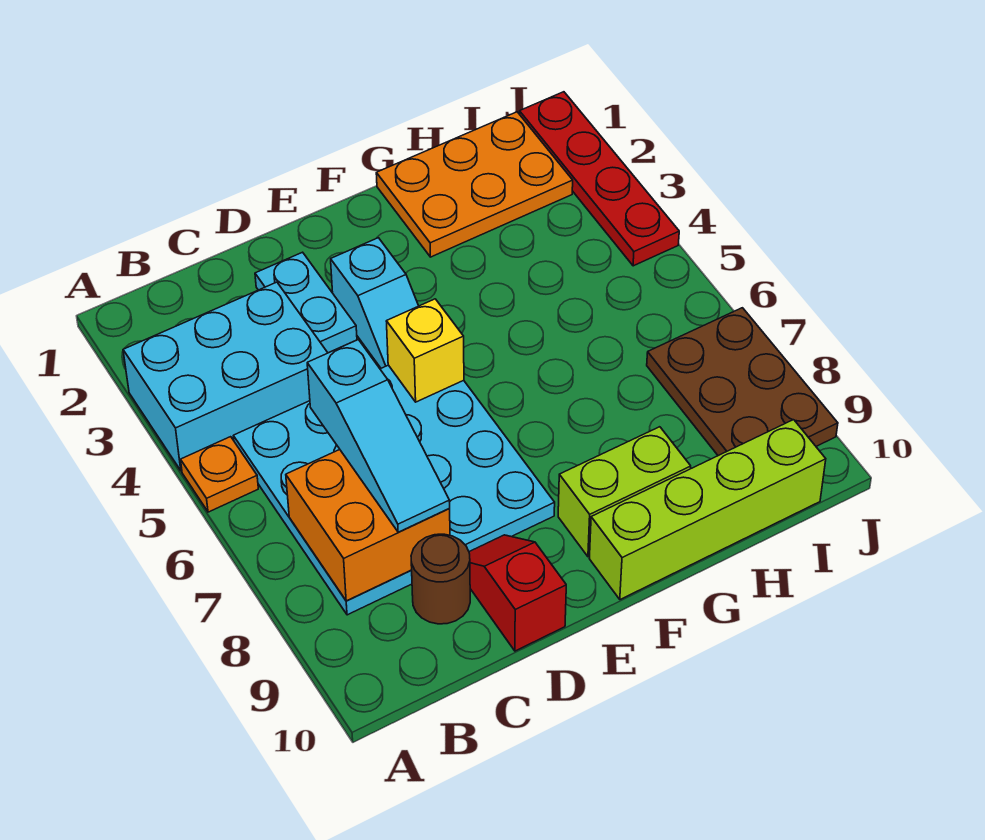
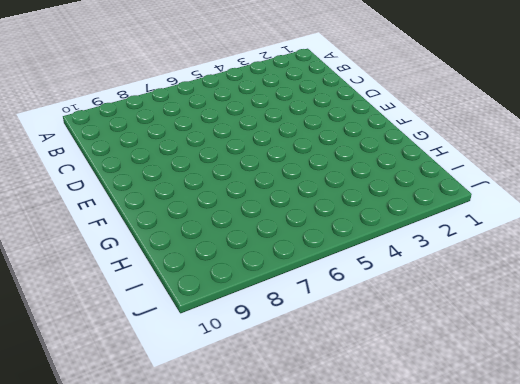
none -> cyan 2x3 brick [123,282,328,471]
none -> orange 1x1 plate [181,437,258,512]
none -> cyan 4x4 plate [233,365,555,615]

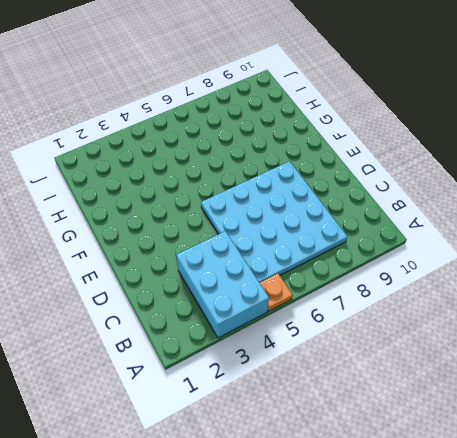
none -> brown 1x1 round brick [411,534,470,624]
none -> cyan 1x2 plate [255,252,357,353]
none -> red 1x2 slope [469,535,566,651]

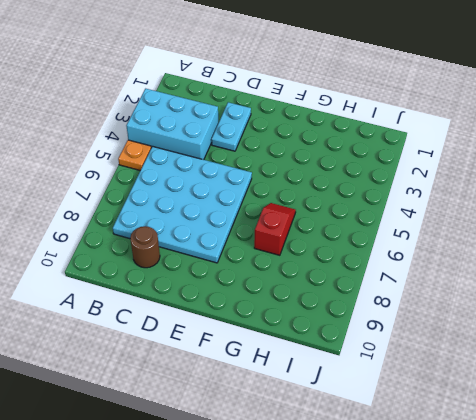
red 1x2 slope [254,203,296,255] -> red 1x2 slope moved to [469,535,566,651]
none -> cyan 1x2 slope [331,238,418,368]
none -> lime 1x2 brick [558,427,691,557]
none -> lime 1x4 brick [589,420,826,599]

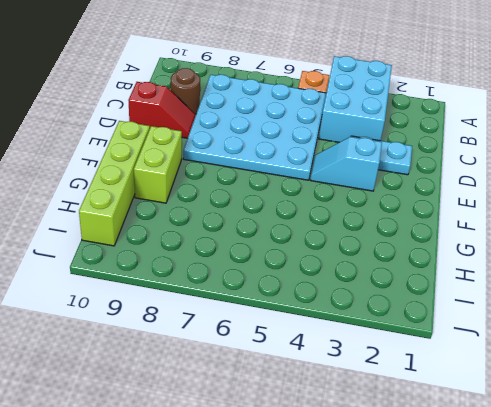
none -> orange 2x3 plate [376,112,573,257]
none -> brown 2x3 plate [647,308,838,456]
none -> red 1x4 plate [520,92,679,266]

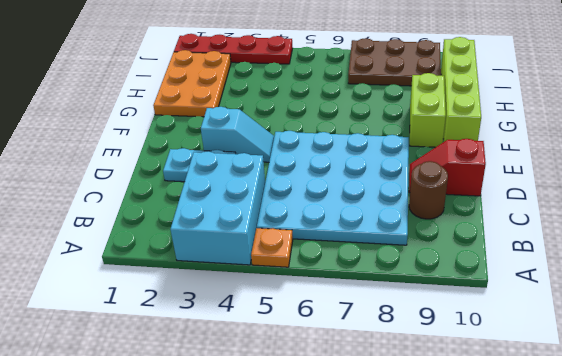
none -> orange 2x2 brick [286,450,450,601]
none -> yellow 1x1 brick [386,299,464,402]
none -> cyan 1x3 slope [307,340,450,532]

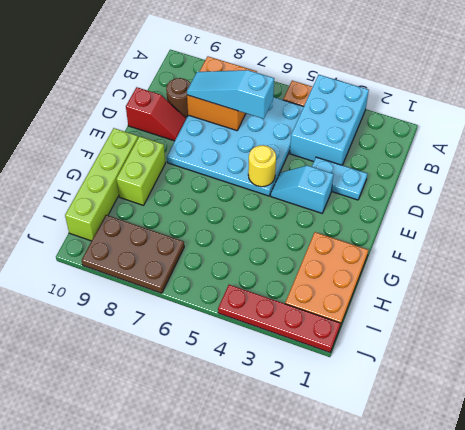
yellow 1x1 round brick [248,145,276,187] -> yellow 1x1 brick [386,299,464,402]

